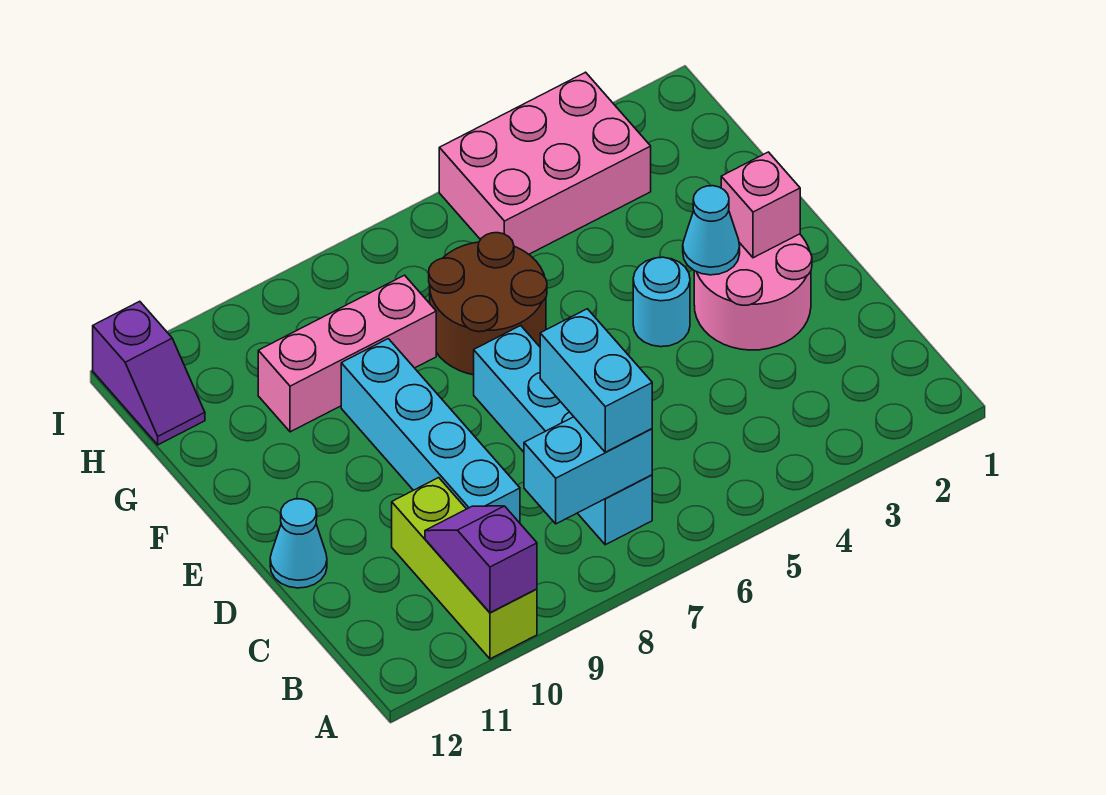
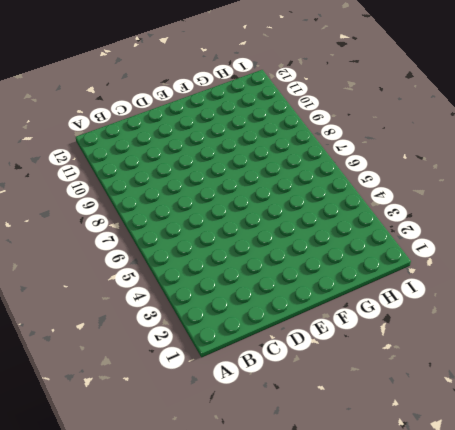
none -> lime 1x3 brick [392,478,537,659]
none -> cyan 1x4 brick [474,326,652,545]
none -> cyan 1x4 brick [341,339,520,523]

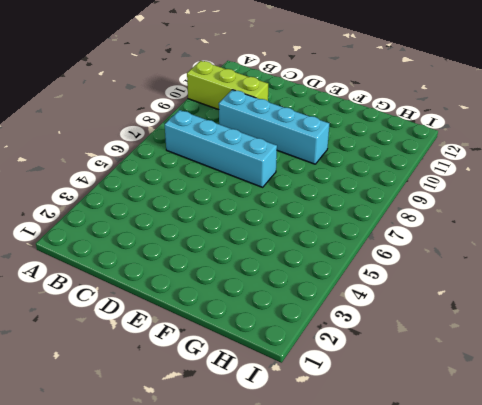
none -> pink 2x2 round brick [694,234,812,350]
none -> cyan 1x1 cone [270,499,327,588]
none -> cyan 1x1 round brick [633,257,690,347]

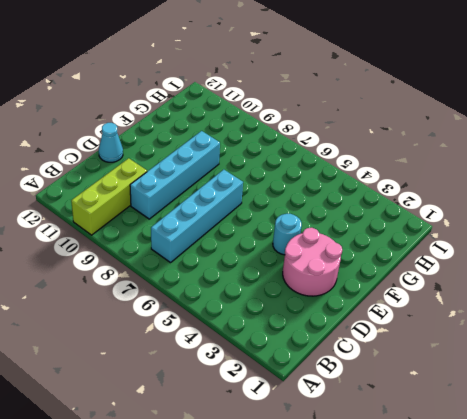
none -> brown 2x2 round brick [429,233,547,375]
none -> pink 1x3 brick [258,275,436,432]
none -> pink 2x3 brick [439,72,651,254]

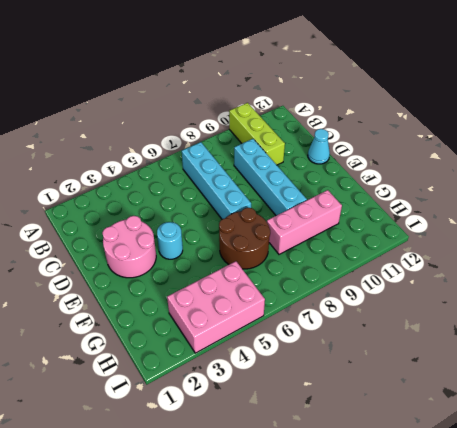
none -> purple 1x2 slope [93,301,205,445]
none -> purple 1x2 slope [425,506,537,613]
none -> cyan 1x2 brick [524,417,652,524]

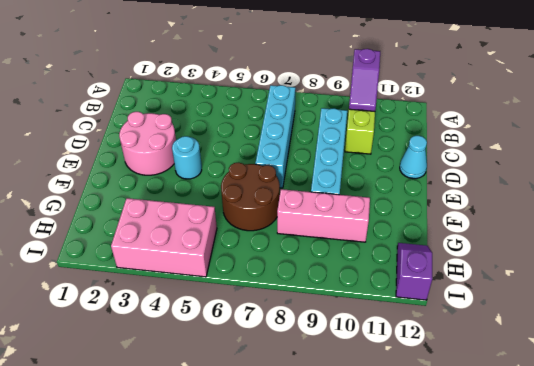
none -> cyan 1x2 brick [524,417,652,524]
none -> pink 1x1 brick [721,152,800,258]
none -> cyan 1x1 cone [683,186,740,275]

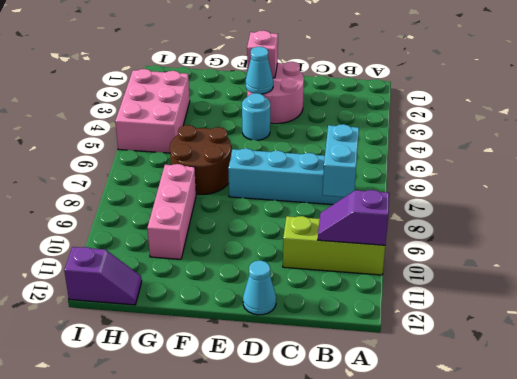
none -> cyan 1x4 brick [341,339,520,523]
none -> cyan 1x2 brick [540,309,652,452]

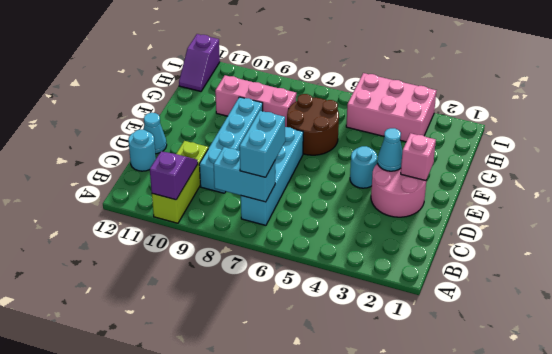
cyan 1x1 round brick [128,130,156,171] -> none

